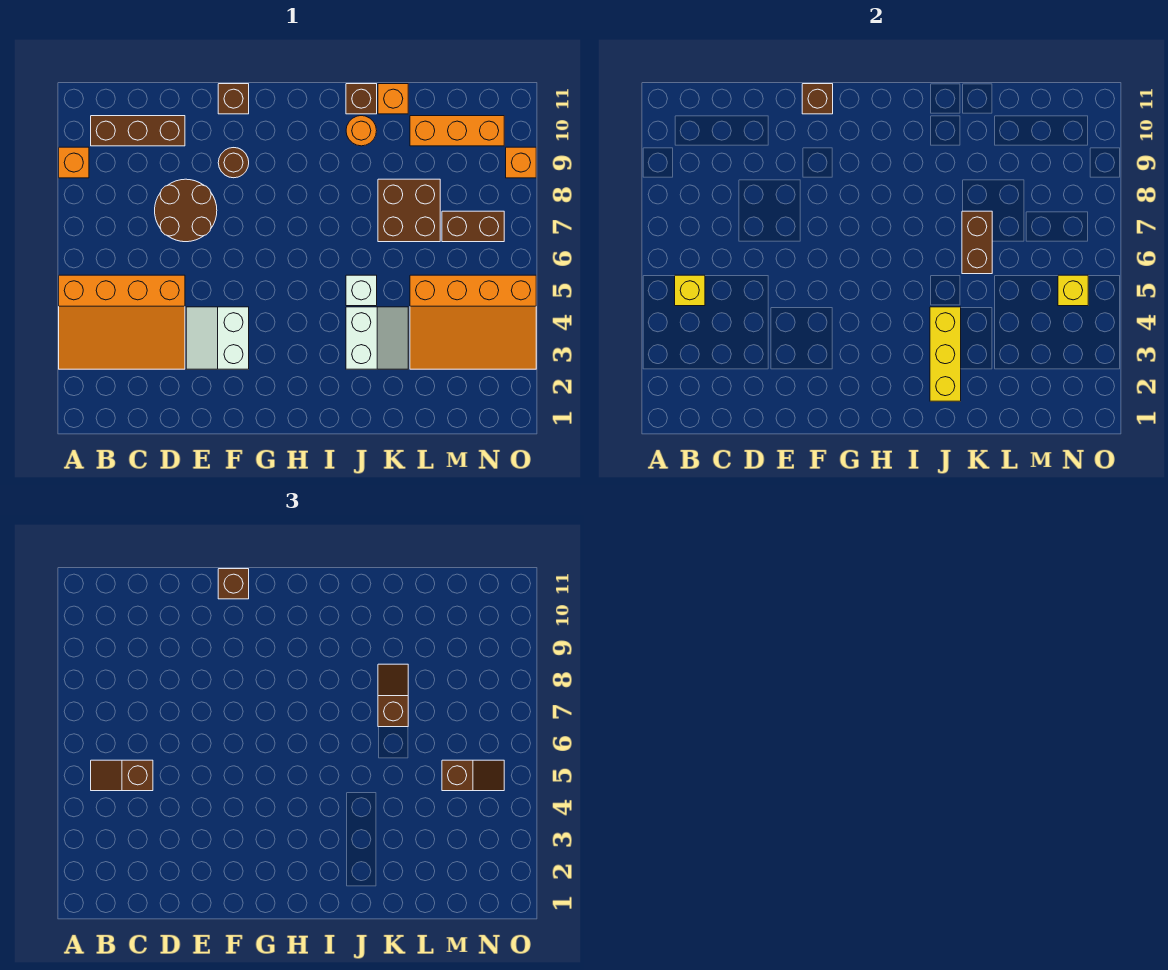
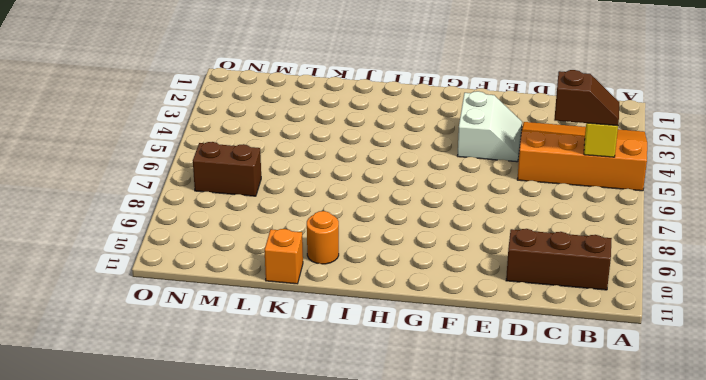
none -> orange 1x1 brick [59,147,89,178]
none -> brown 2x2 round brick [155,179,217,242]
none -> brown 1x1 round brick [218,148,249,178]

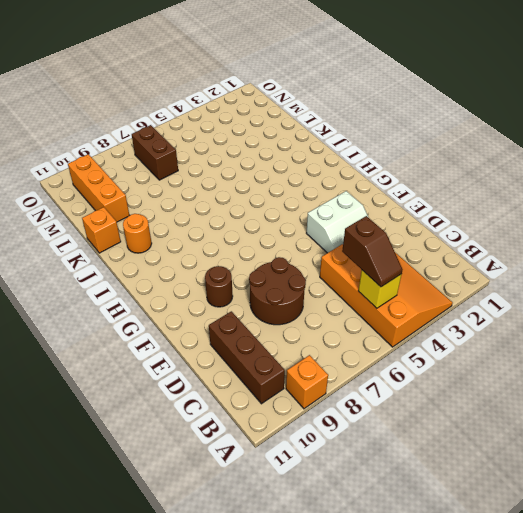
none -> brown 1x1 brick [218,84,249,114]
none -> white 2x2 slope [346,307,408,369]
none -> white 1x1 brick [346,275,377,306]

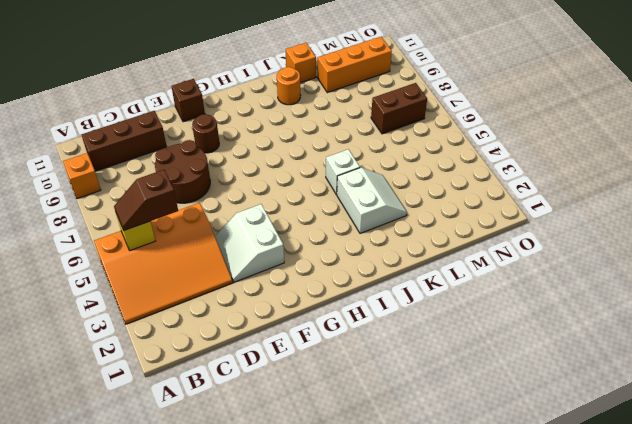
none -> brown 1x1 brick [346,84,377,114]
none -> brown 2x2 brick [378,179,440,242]
none -> orange 3x4 slope [410,275,536,369]

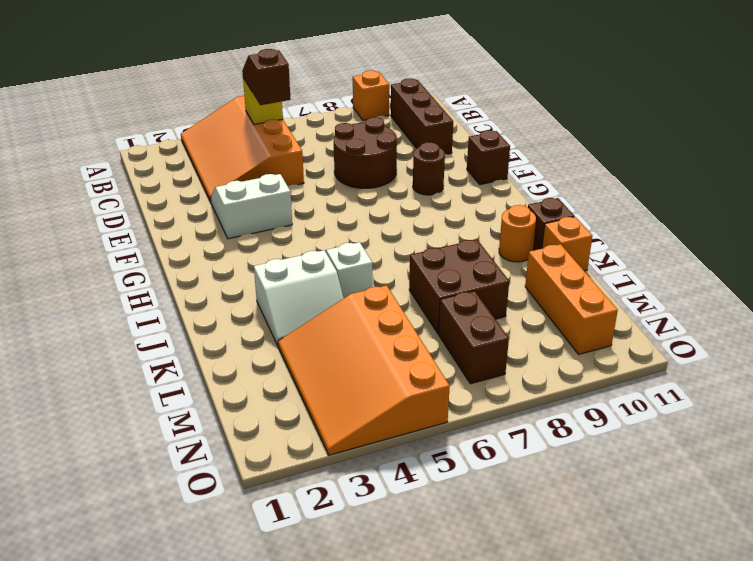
none -> orange 1x1 brick [506,147,536,178]
none -> brown 1x1 brick [802,84,833,114]
none -> yellow 1x3 brick [930,307,961,401]

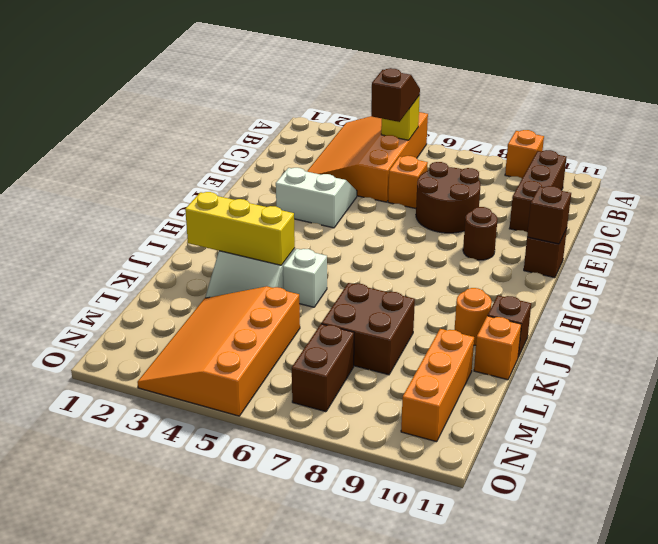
orange 1x1 brick [388,156,428,209] -> orange 1x1 brick moved to [506,147,536,178]
none -> brown 1x2 brick [962,211,992,274]
none -> yellow 1x1 brick [1058,275,1088,306]
none -> brown 1x1 brick [218,569,249,599]

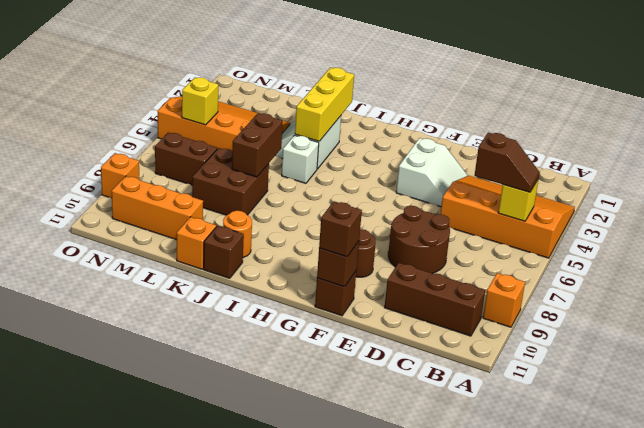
none -> brown 1x2 slope [378,664,408,727]
none -> brown 1x2 slope [442,760,504,791]

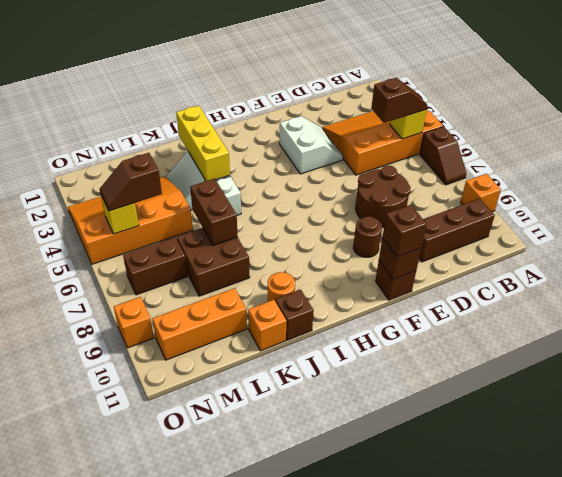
brown 1x2 slope [420,127,467,185] -> brown 1x2 slope moved to [378,664,408,727]

